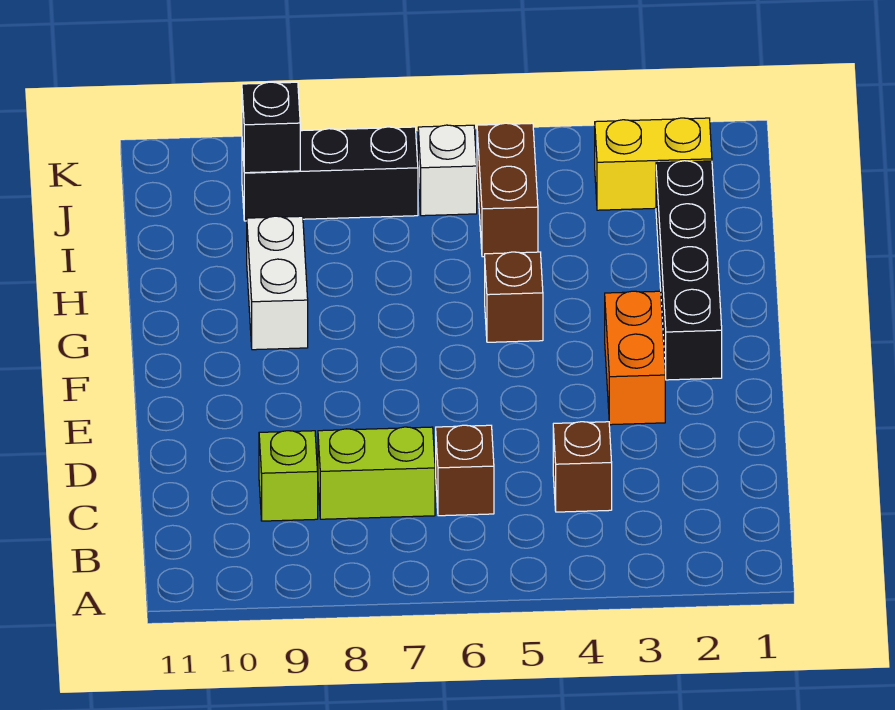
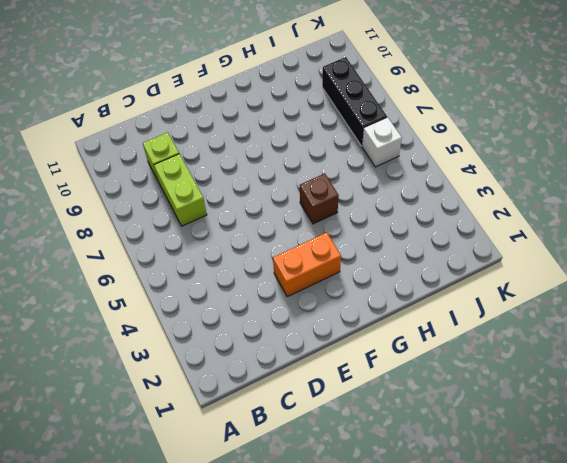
none -> brown 1x1 brick [553,422,612,512]
none -> brown 1x1 brick [436,425,494,516]
none -> black 1x4 brick [656,161,722,380]

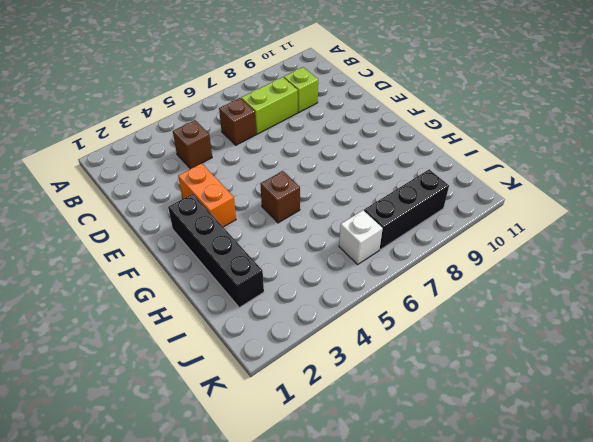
none -> white 1x2 brick [247,216,308,350]
none -> brown 1x2 brick [477,123,538,257]
none -> yellow 1x2 brick [595,118,712,210]

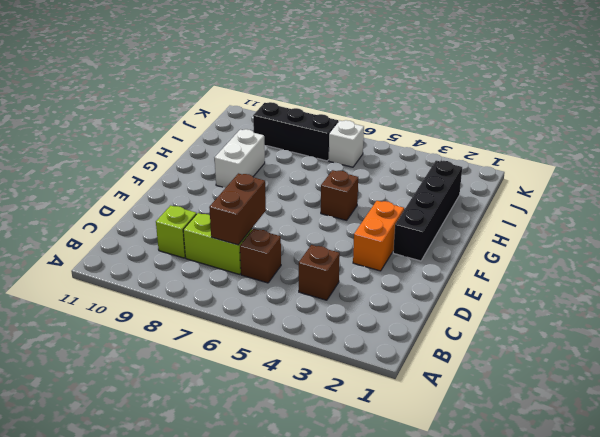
brown 1x2 brick [209,173,266,245] -> brown 1x2 brick moved to [477,123,538,257]
none -> yellow 1x2 brick [595,118,712,210]
none -> black 1x1 brick [242,82,300,173]

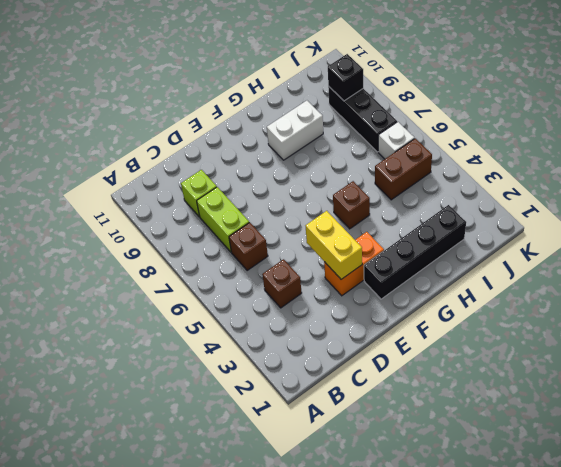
yellow 1x2 brick [306,211,362,279] -> yellow 1x2 brick moved to [595,118,712,210]

